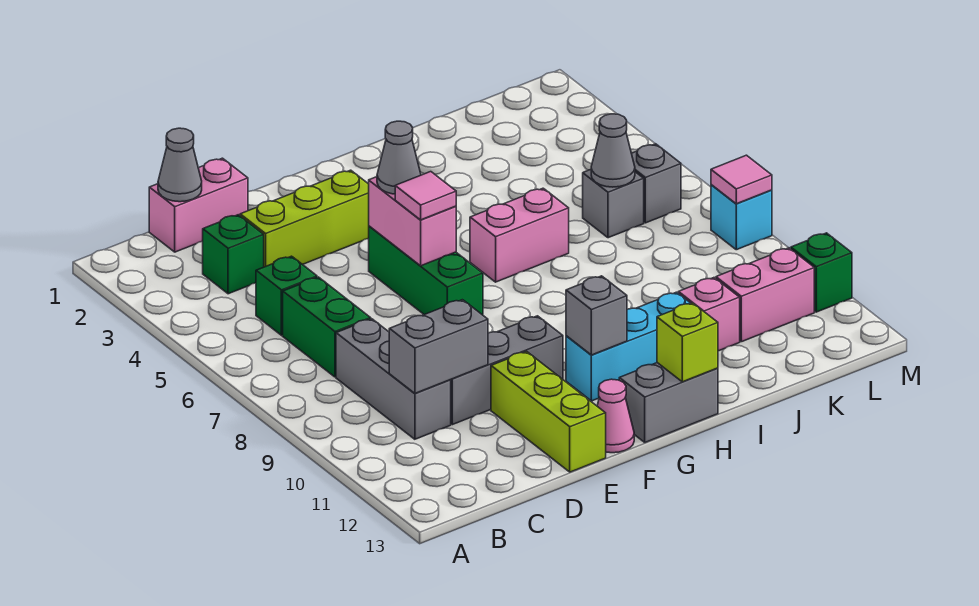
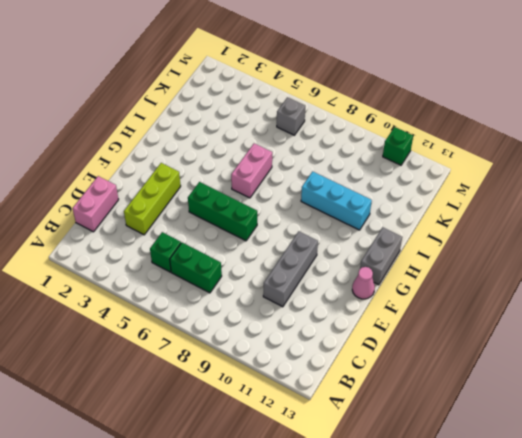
cyan 1x3 brick [301,171,372,230] -> cyan 1x3 brick turned to [566,292,690,401]
none -> green 1x1 brick [203,215,264,294]
none -> grey 1x3 brick [336,319,451,439]
none -> lime 1x3 brick [491,351,606,472]

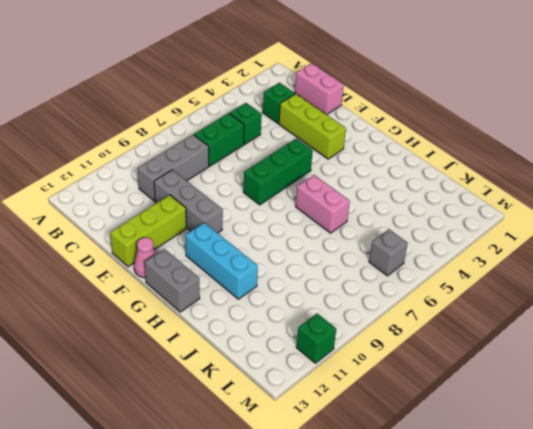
none -> pink 1x1 brick [678,278,740,351]
none -> grey 1x1 brick [583,169,644,238]
none -> pink 1x2 brick [716,248,814,342]

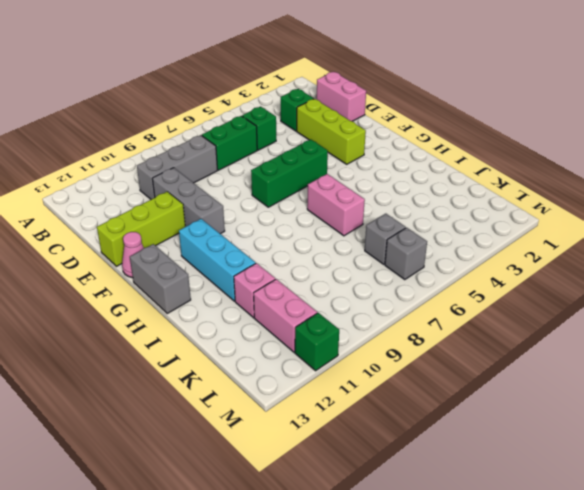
none -> cyan 1x1 brick [711,185,772,250]
none -> grey 1x1 cone [158,128,202,202]
none -> grey 1x2 brick [389,300,488,393]

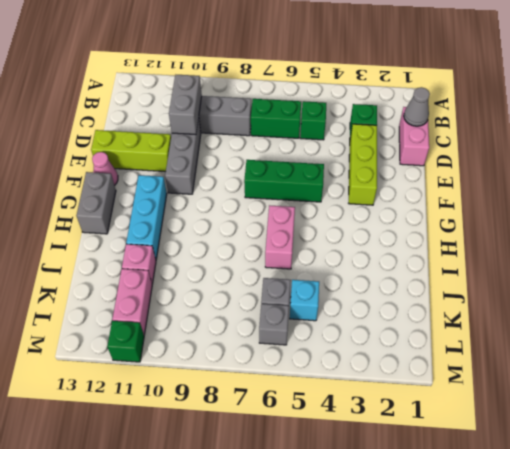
cyan 1x1 brick [290,280,319,321] -> cyan 1x1 brick moved to [711,185,772,250]
none -> pink 1x2 brick [369,177,456,266]
none -> grey 1x1 brick [566,276,627,355]
none -> lime 1x1 brick [657,303,718,382]

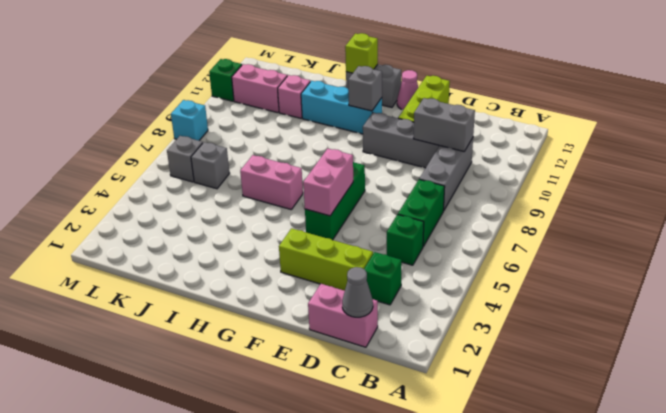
none -> grey 1x1 cone [591,114,635,187]
none -> pink 1x1 tile [711,155,772,204]
none -> grey 1x1 cone [377,121,421,194]

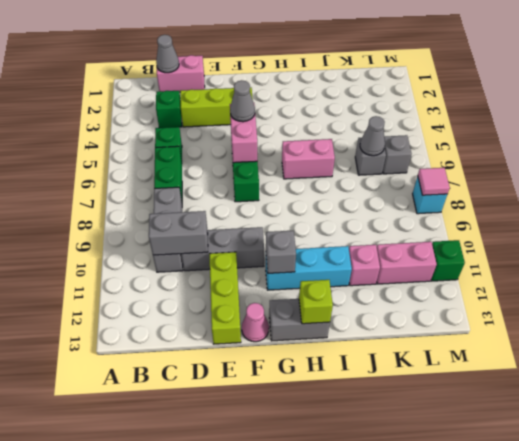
none -> pink 1x1 tile [395,172,456,220]

